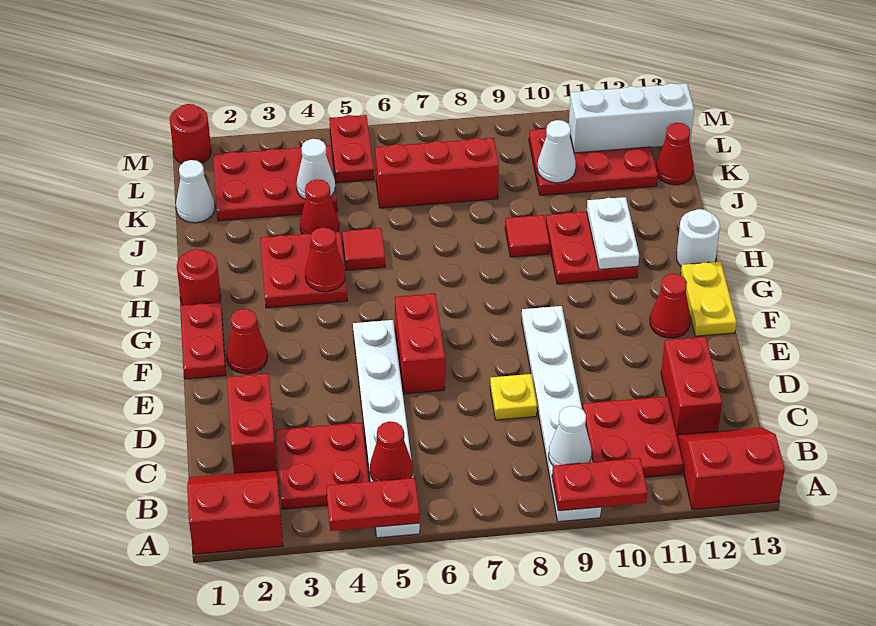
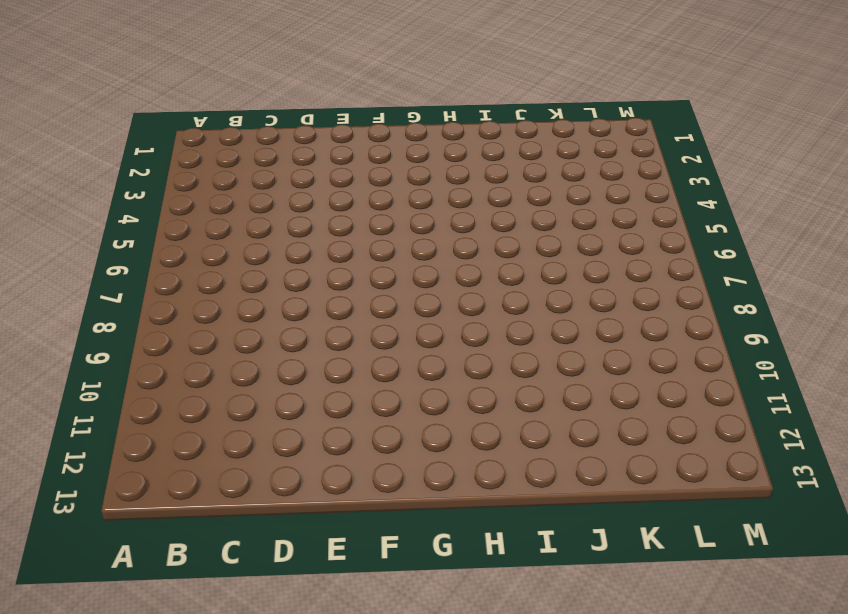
none -> red 2x2 slope [187,470,283,554]
none -> white 1x6 plate [353,320,420,538]
none -> white 1x6 plate [522,306,601,522]
none -> red 2x2 slope [677,427,785,510]

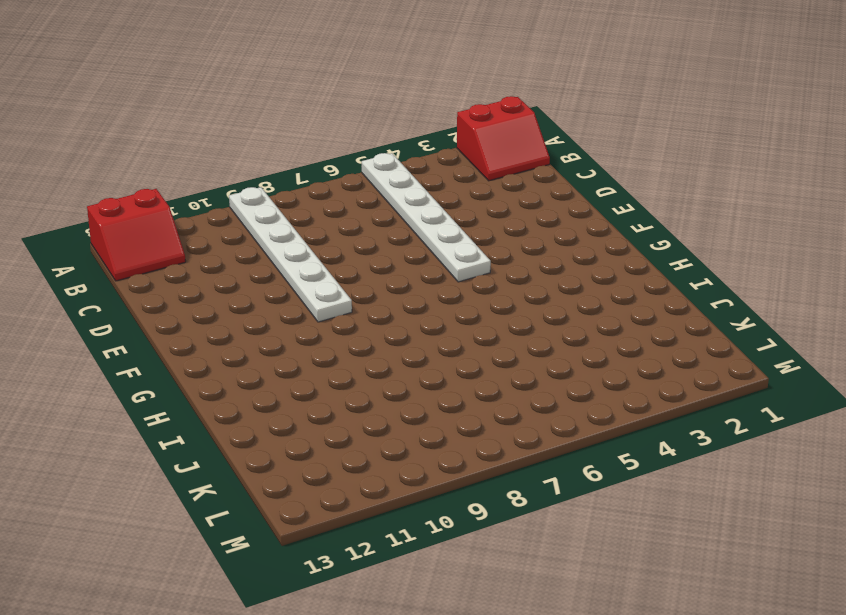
none -> red 2x2 plate [276,422,369,509]
none -> red 2x2 plate [583,396,683,477]
none -> red 1x2 brick [227,373,277,473]
none -> red 1x2 brick [661,337,722,435]

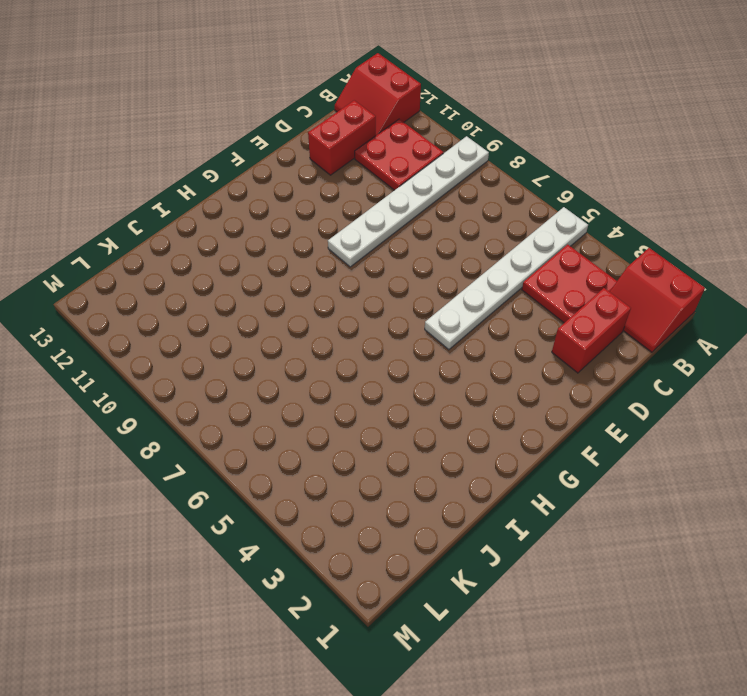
none -> yellow 1x1 plate [490,374,537,420]
none -> red 1x2 brick [395,294,445,394]
none -> red 1x2 plate [180,302,226,379]
none -> red 1x1 cone [226,309,268,374]

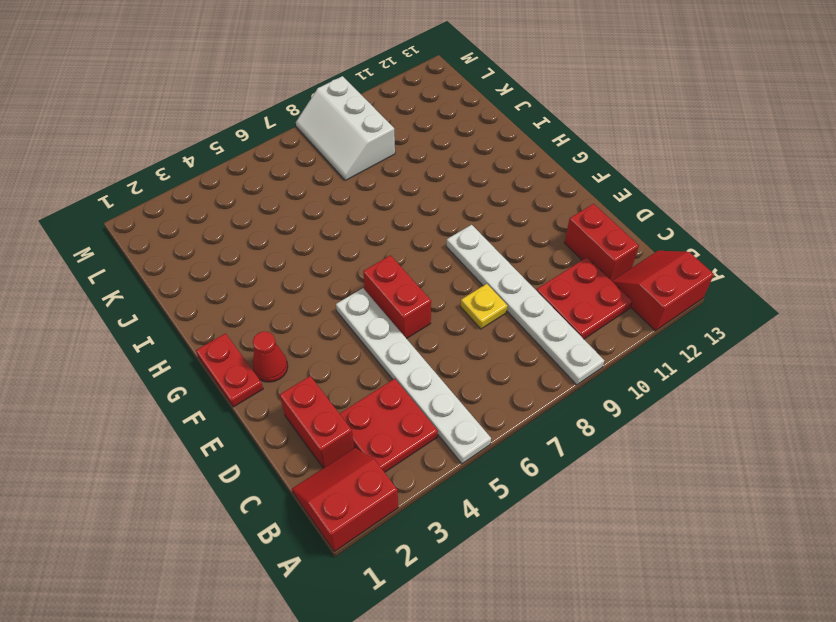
white 2x3 slope [296,76,395,180] -> red 1x3 brick [375,138,499,208]
none -> red 1x1 cone [650,274,690,338]
none -> yellow 1x2 plate [681,261,737,336]
none -> red 1x1 round brick [177,249,221,305]
none -> red 2x2 plate [260,231,347,308]

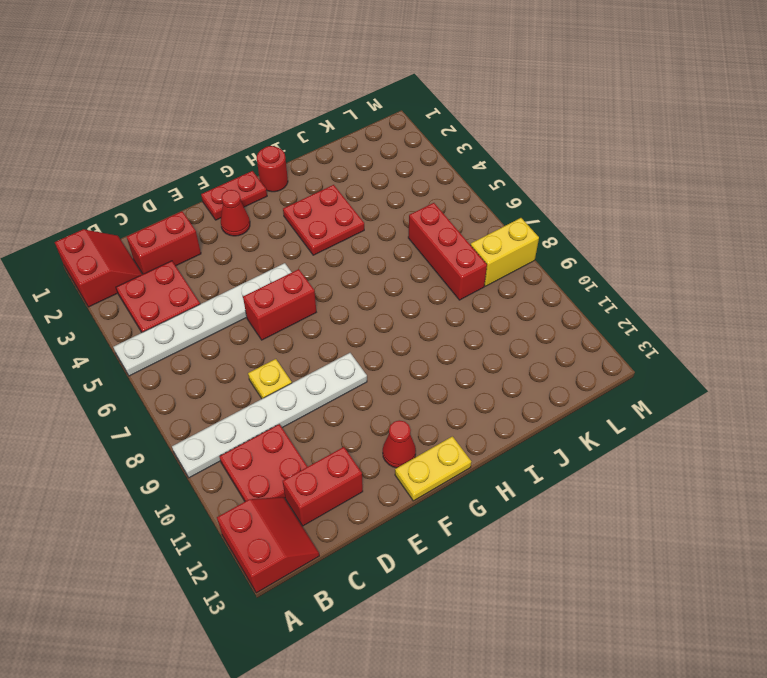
yellow 1x2 brick [471,218,539,286] -> none
none -> red 2x2 plate [546,212,638,284]
none -> white 1x1 round brick [677,209,720,267]
none -> red 1x1 tile [342,228,385,270]
none -> red 1x1 tile [505,215,550,257]

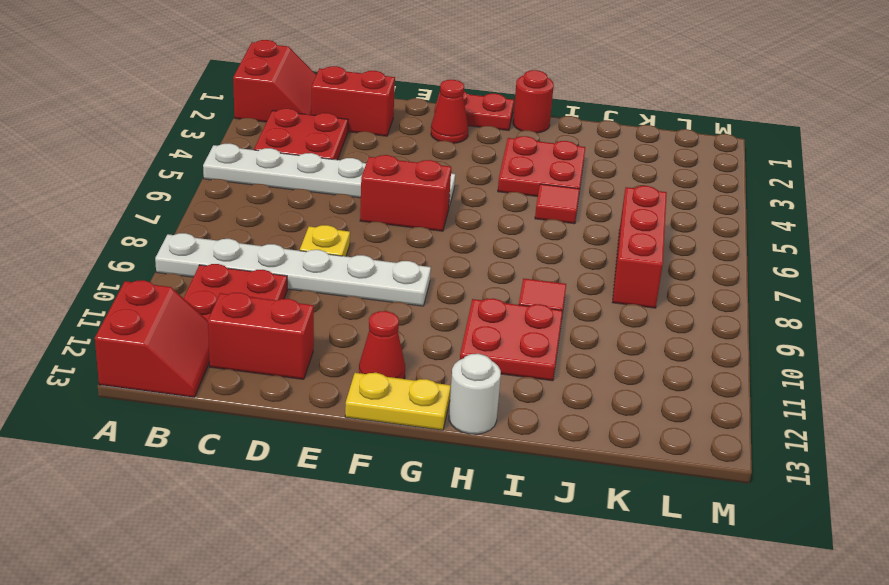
none -> red 1x1 cone [300,179,339,234]
none -> white 1x1 cone [176,160,215,223]
none -> red 2x3 plate [213,145,337,221]
none -> red 2x3 plate [529,128,658,195]

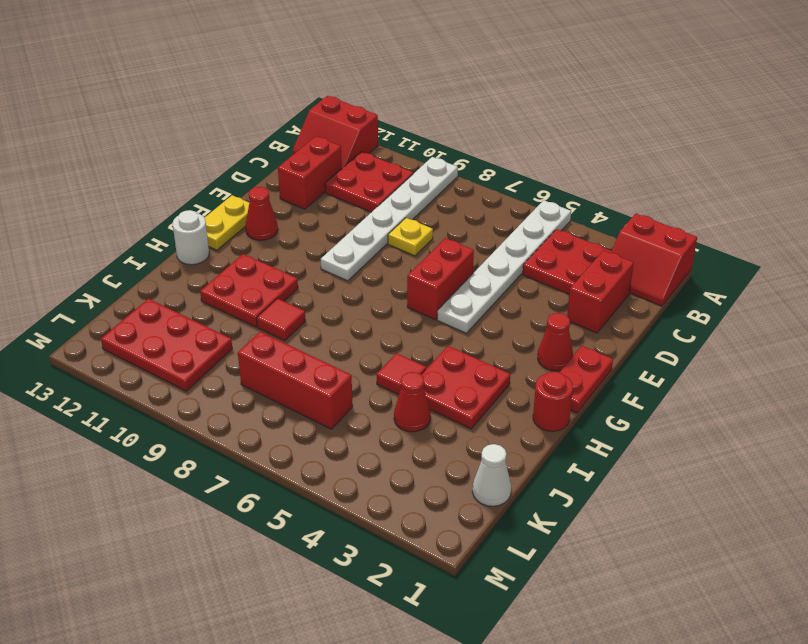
none -> red 2x3 plate [213,145,337,221]
none -> red 1x1 cone [656,123,694,185]
none -> red 1x2 plate [329,115,374,183]
none -> red 1x1 round brick [170,104,211,164]

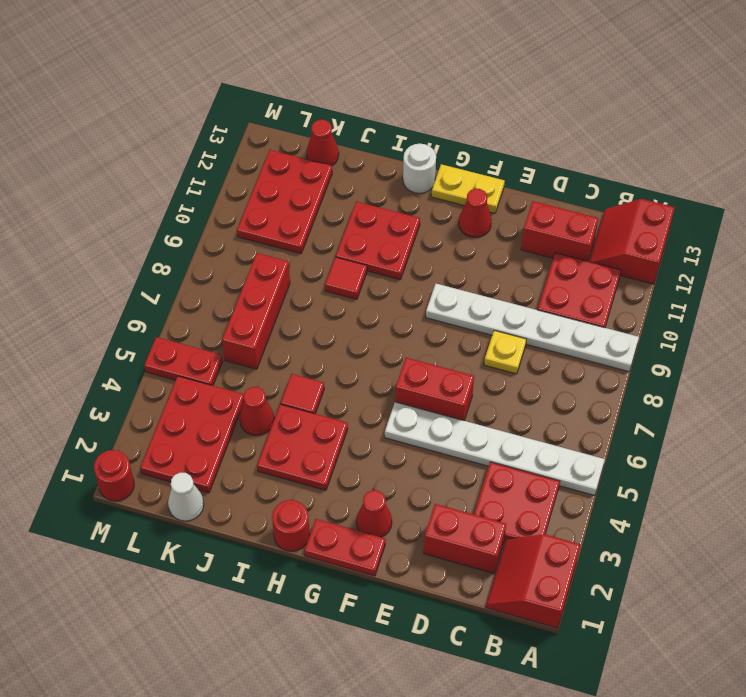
none -> red 1x2 plate [326,478,420,531]
none -> red 1x2 plate [552,458,647,511]
none -> red 1x1 cone [370,421,413,481]
none -> white 1x1 cone [549,406,591,466]

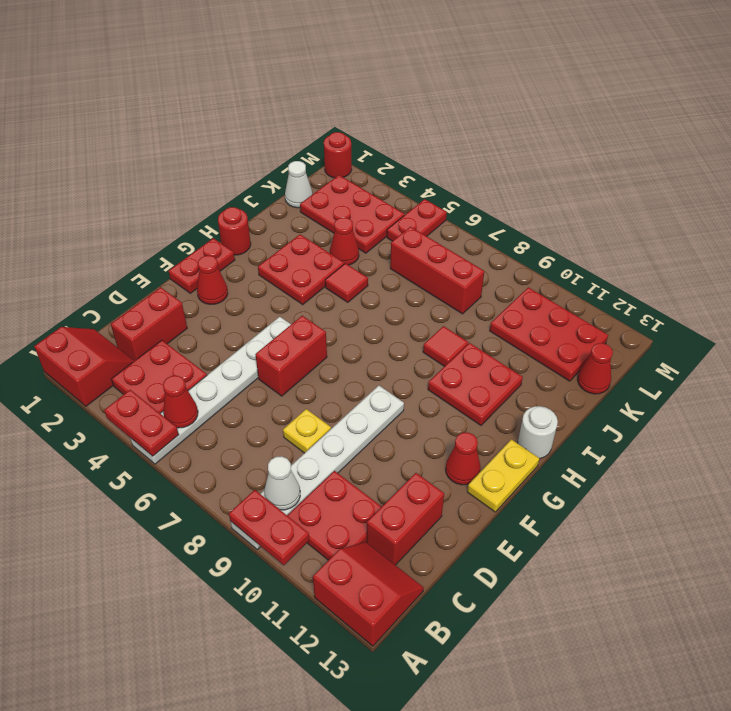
none -> red 1x1 cone [305,227,345,292]
none -> white 1x2 plate [587,197,639,270]
none -> white 1x1 cone [296,139,335,199]
none -> white 1x1 cone [538,120,576,183]

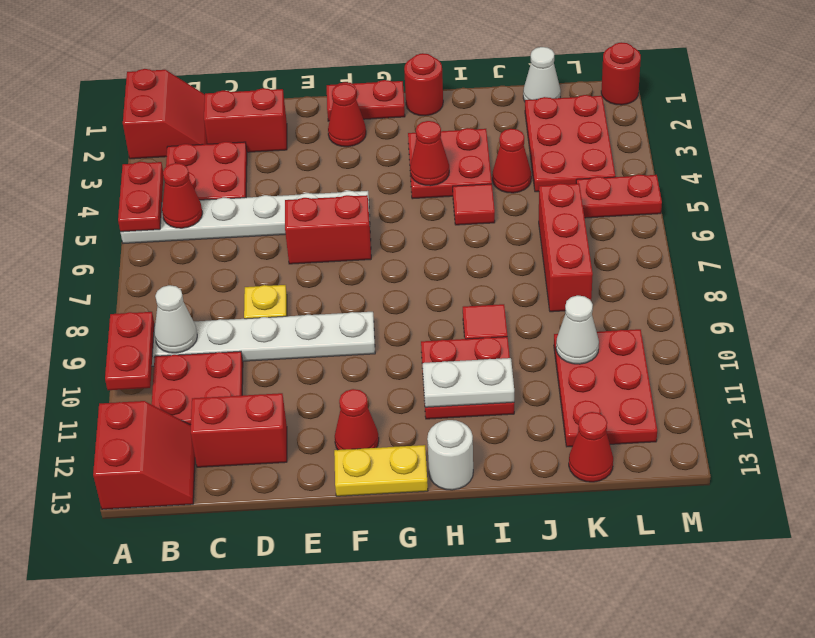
none -> white 1x1 cone [296,139,335,199]
none -> white 1x3 brick [569,83,694,153]

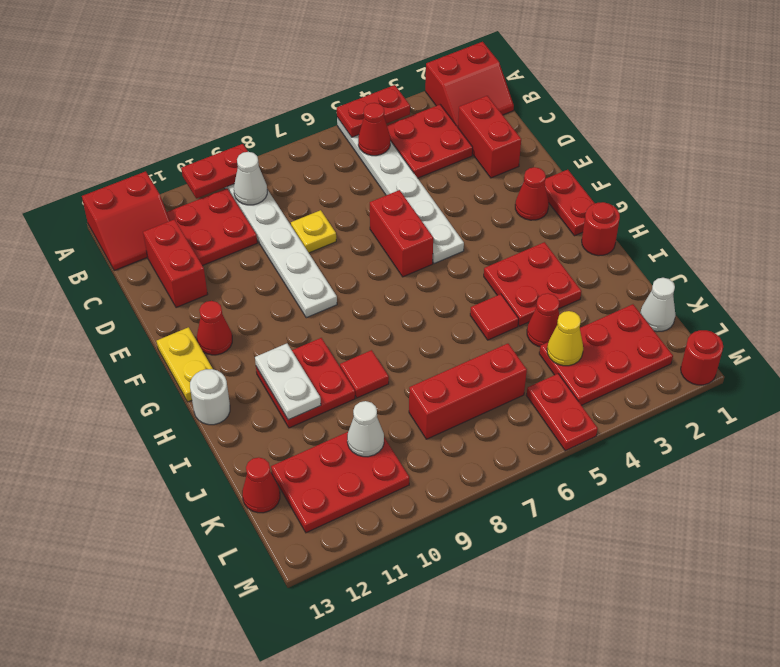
yellow 1x1 cone [547,311,583,366] -> white 1x1 cone [296,139,335,199]
none -> red 1x1 cone [305,227,345,292]
none -> white 1x3 brick [569,83,694,153]

